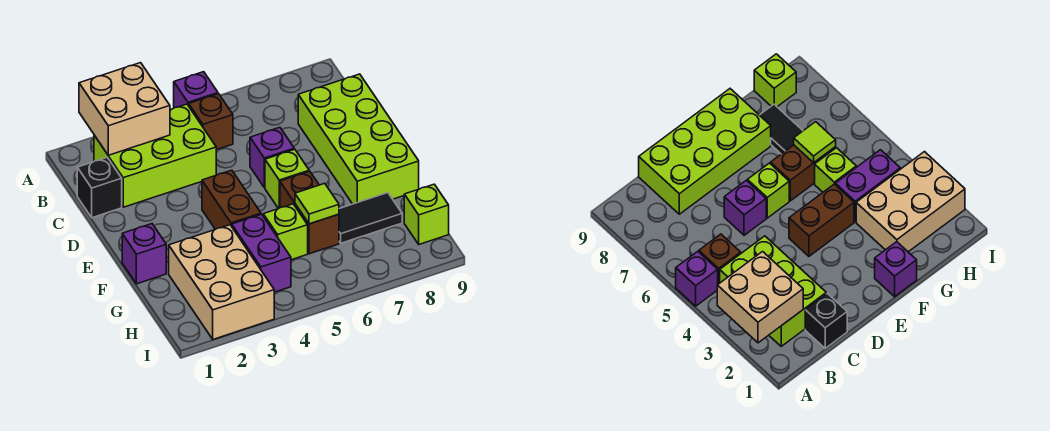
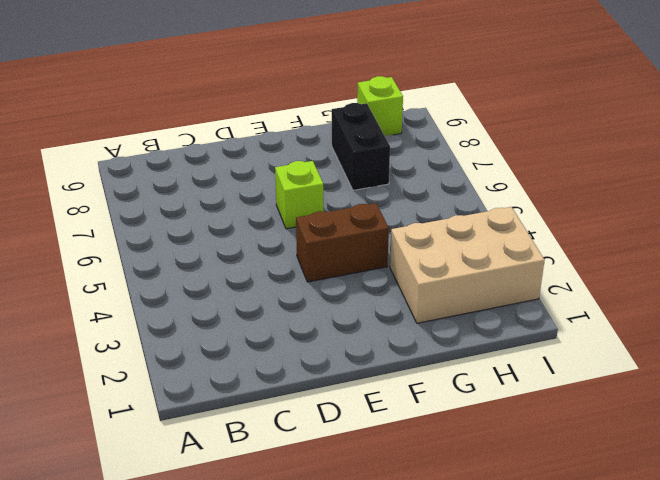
black 1x2 brick [332,103,390,190] -> black 1x2 tile [339,193,402,243]
none -> purple 1x1 brick [174,72,218,108]
none -> lime 2x3 brick [94,104,216,207]
none -> brown 1x1 brick [189,94,233,150]

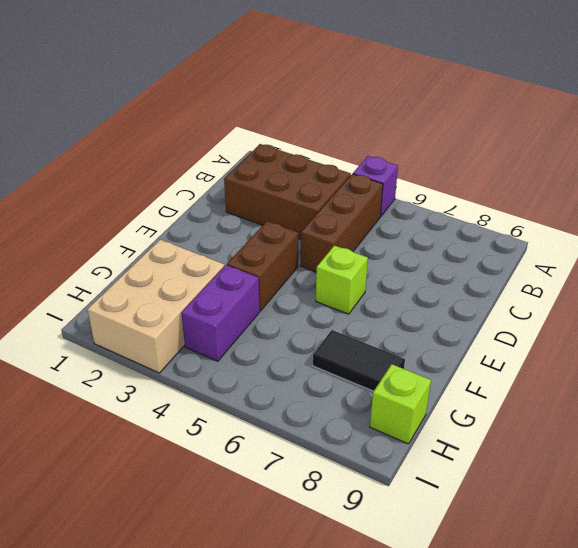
brown 2x3 brick [224,144,351,239] -> lime 2x3 brick [94,104,216,207]
brown 1x3 brick [301,174,383,272] -> brown 1x1 brick [189,94,233,150]
none -> black 1x1 brick [77,158,122,218]
none -> lime 2x4 brick [298,74,419,204]
none -> purple 1x1 brick [250,127,294,188]

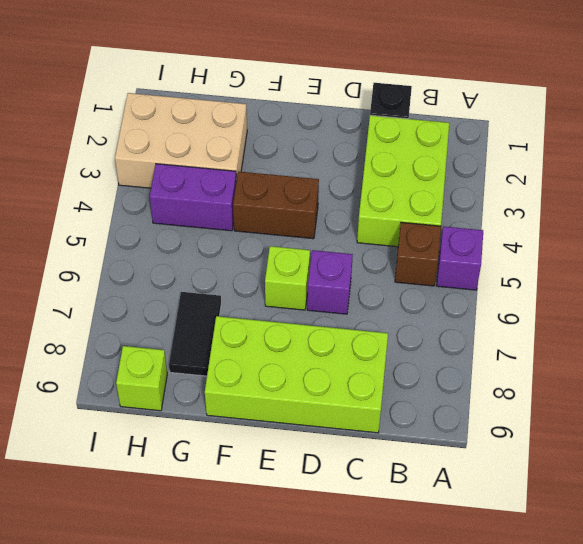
none -> purple 1x1 brick [122,224,166,284]
none -> brown 1x2 brick [280,171,339,254]
none -> lime 1x1 brick [263,204,308,260]

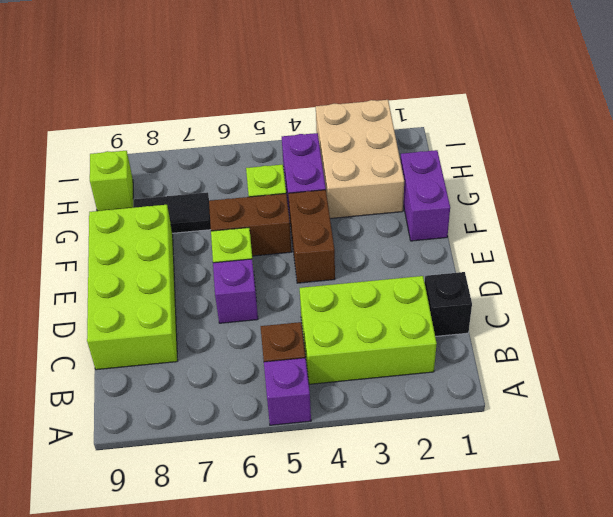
purple 1x2 brick [401,150,450,241] -> purple 1x1 brick [122,224,166,284]
brown 1x2 brick [209,194,292,256] -> brown 1x2 brick turned to [280,171,339,254]
none -> tan 2x2 brick [79,63,170,155]
none -> lime 1x1 tile [295,183,339,224]

